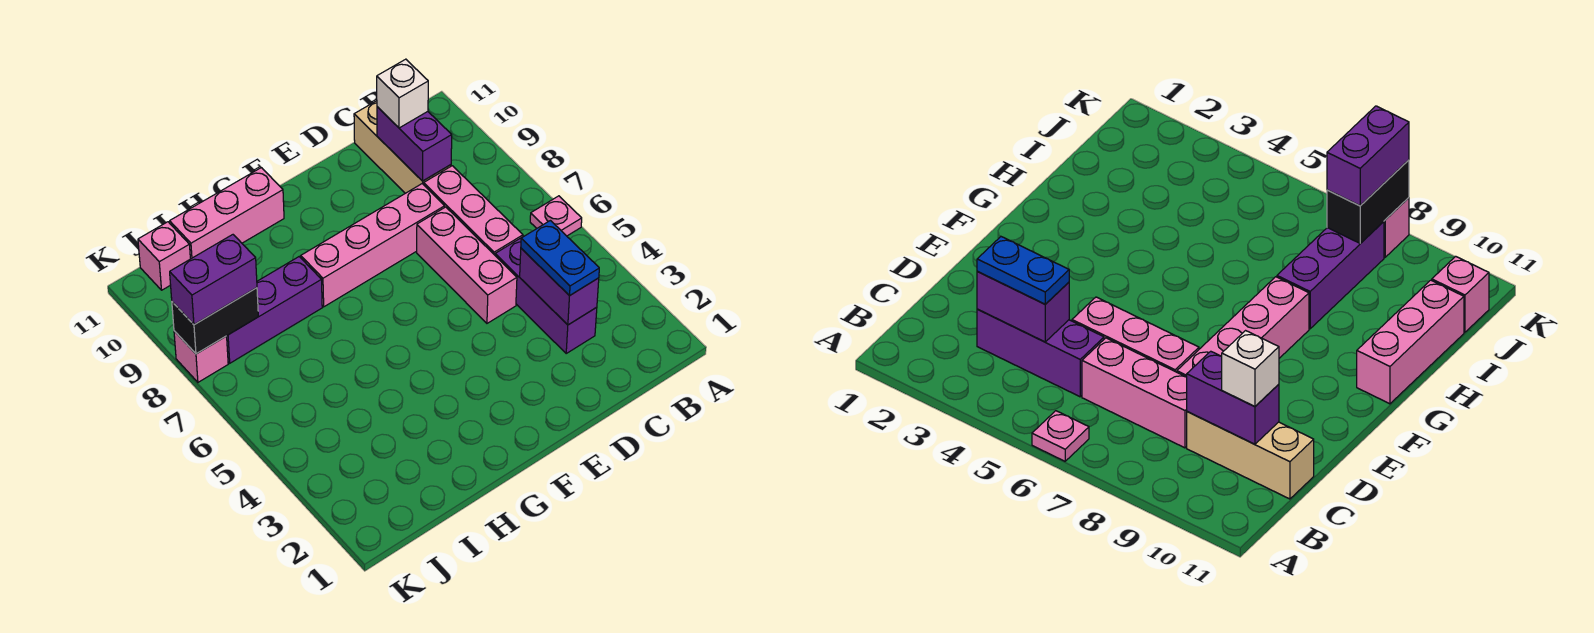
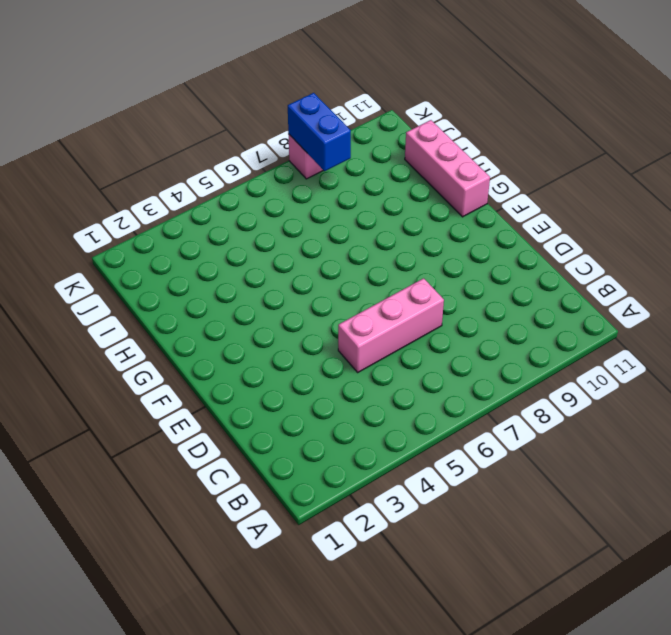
blue 1x2 brick [288,93,351,171] -> black 1x2 brick [172,288,258,354]
none -> pink 1x1 plate [530,196,582,236]
none -> purple 1x3 brick [495,236,597,353]
none -> pink 1x3 brick [424,166,523,255]

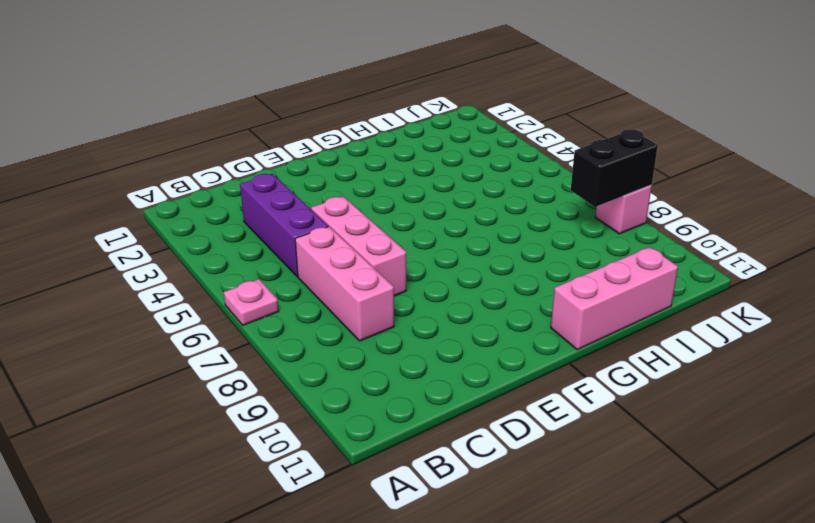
none -> tan 1x3 brick [354,101,451,193]
none -> pink 1x4 brick [301,184,445,307]
none -> purple 1x3 brick [227,257,322,363]

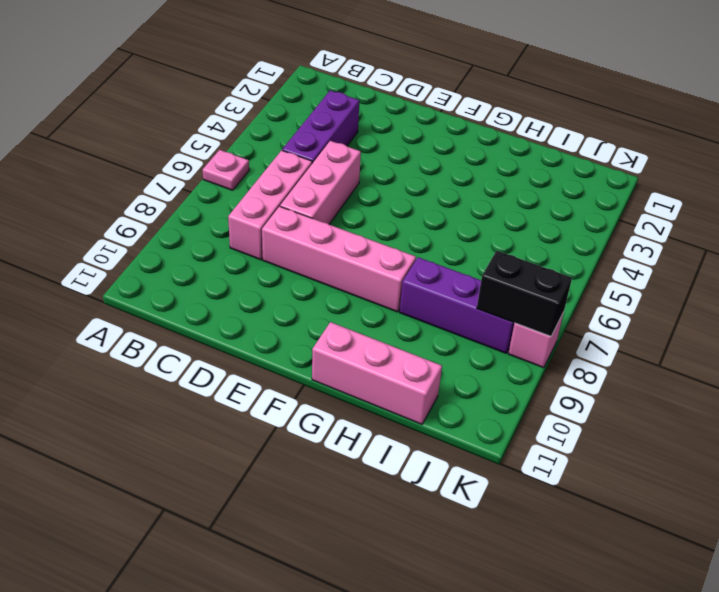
none -> tan 1x3 brick [354,101,451,193]
none -> pink 1x1 brick [138,222,190,290]
none -> purple 1x2 brick [520,248,599,325]

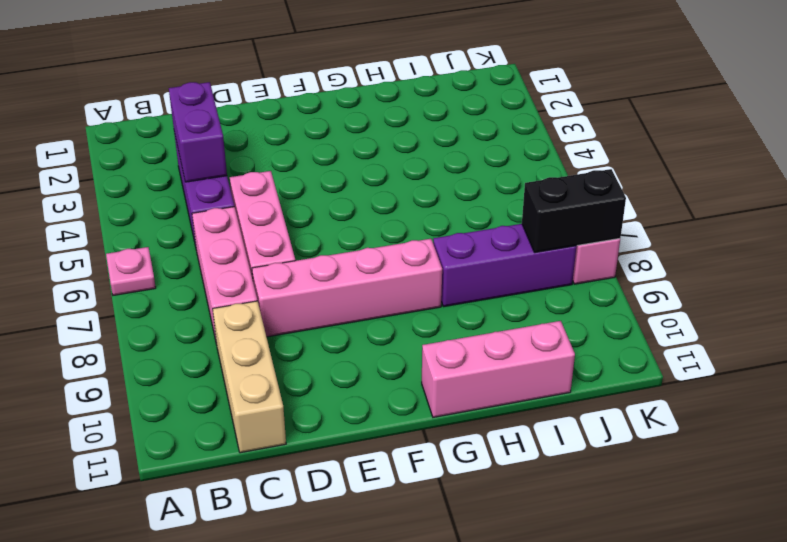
none -> pink 1x1 brick [138,222,190,290]
none -> purple 1x2 brick [377,107,452,181]
none -> blue 1x2 plate [521,221,599,296]

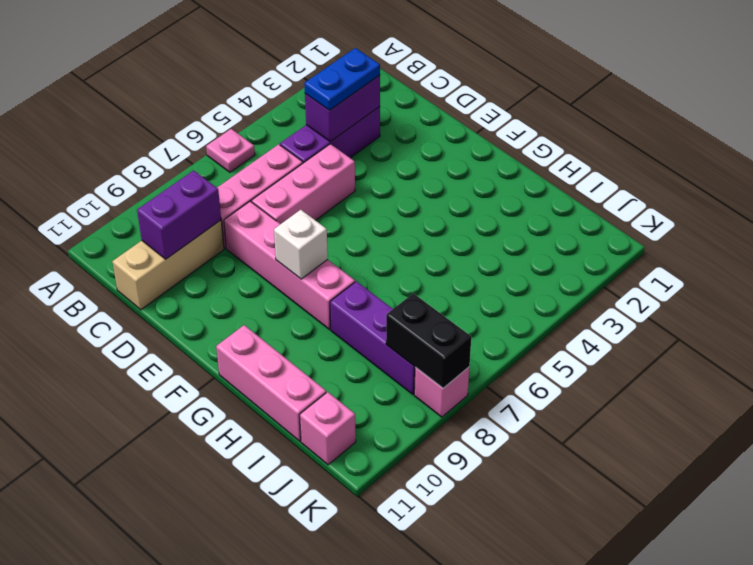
white 1x1 brick [274,210,328,279] -> white 1x1 brick moved to [377,59,428,128]
none -> purple 1x2 brick [170,235,257,325]

